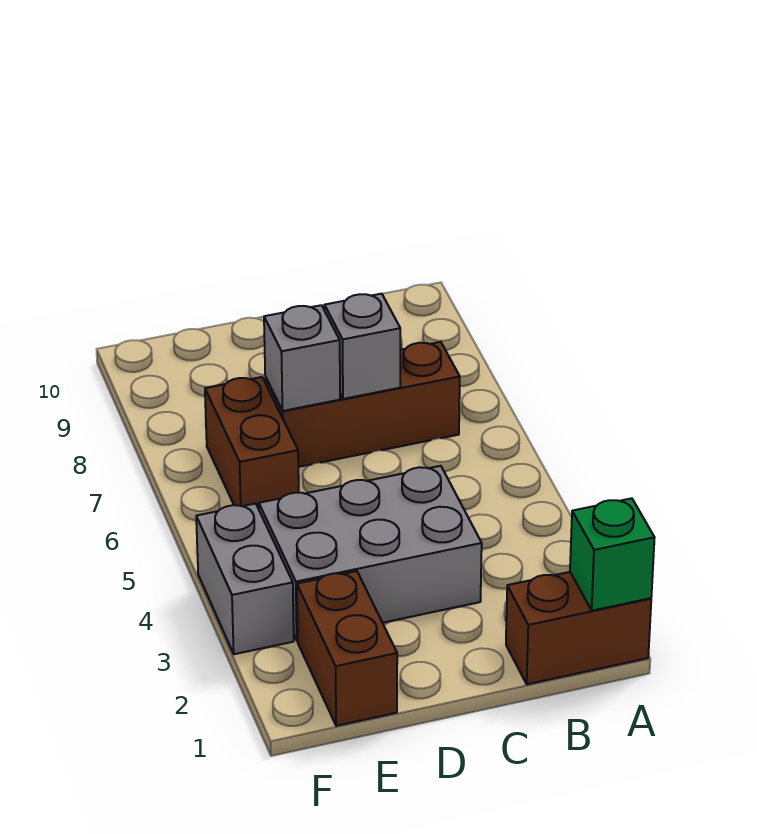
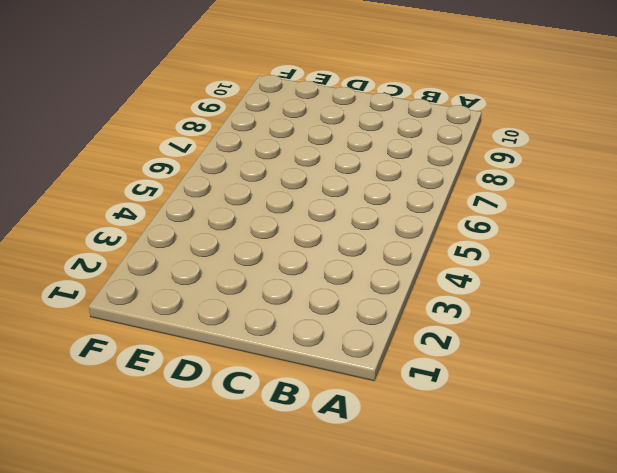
none -> brown 1x2 brick [506,572,651,684]
none -> brown 1x3 brick [265,342,460,467]

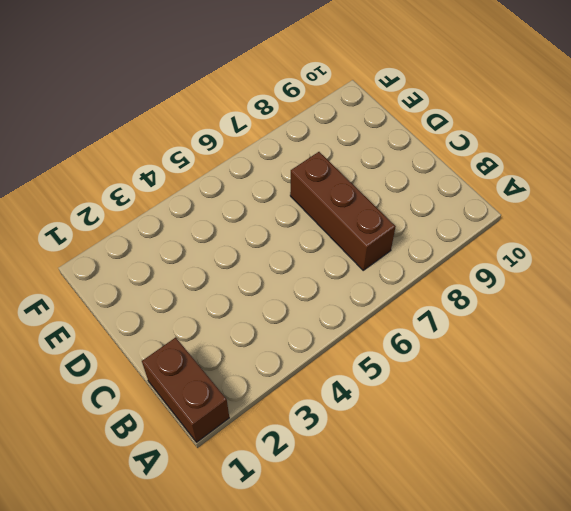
none -> grey 2x3 brick [259,466,482,641]
none -> brown 1x2 brick [297,571,397,726]

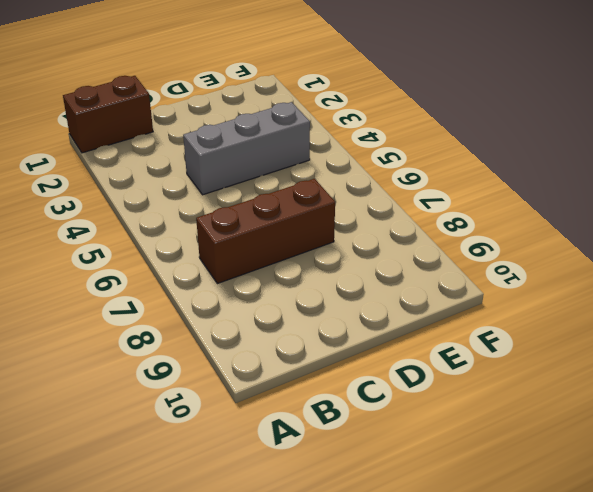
grey 1x3 brick [183,102,310,195] -> grey 2x3 brick [259,466,482,641]
none -> brown 1x2 brick [297,571,397,726]
none -> brown 1x2 brick [205,377,299,509]

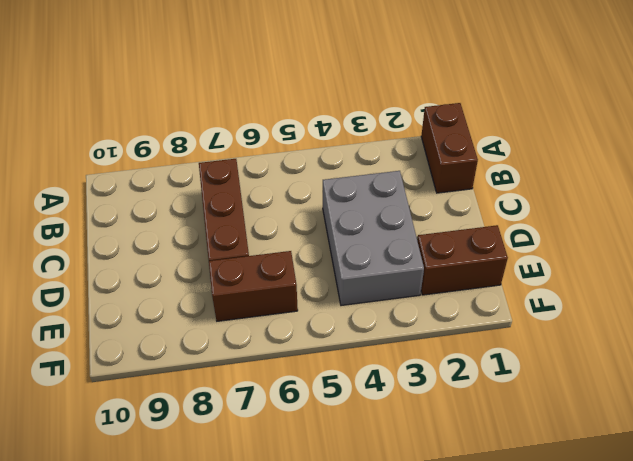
none -> grey 1x2 brick [196,504,294,654]
none -> green 1x1 brick [570,498,655,611]

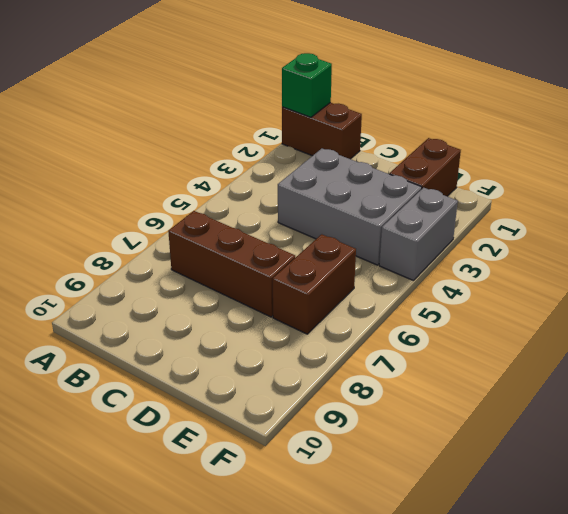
none -> grey 1x1 brick [325,294,400,399]
none -> grey 1x1 brick [264,305,340,411]

